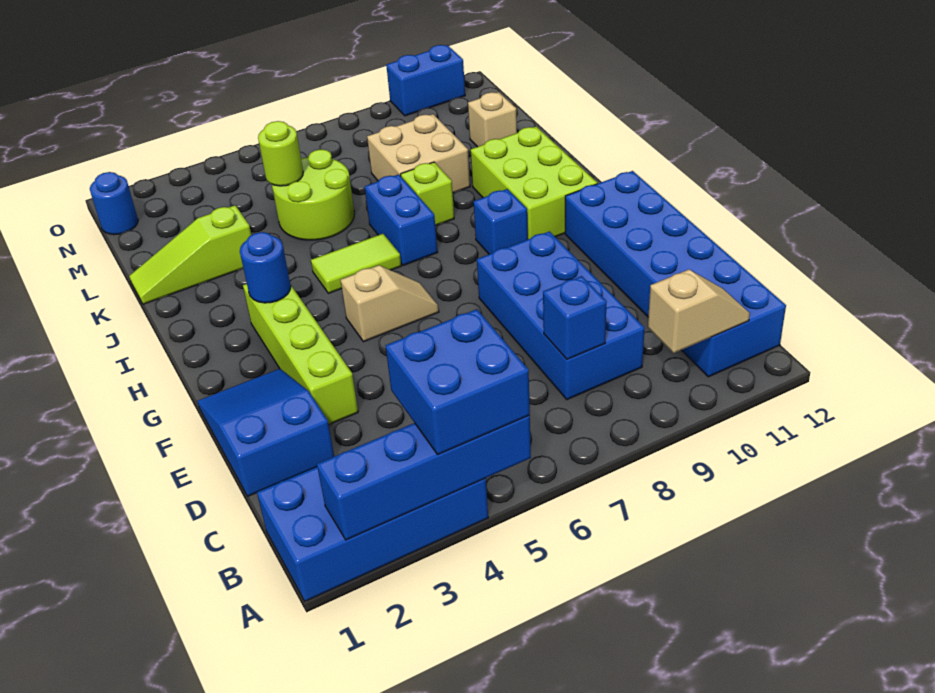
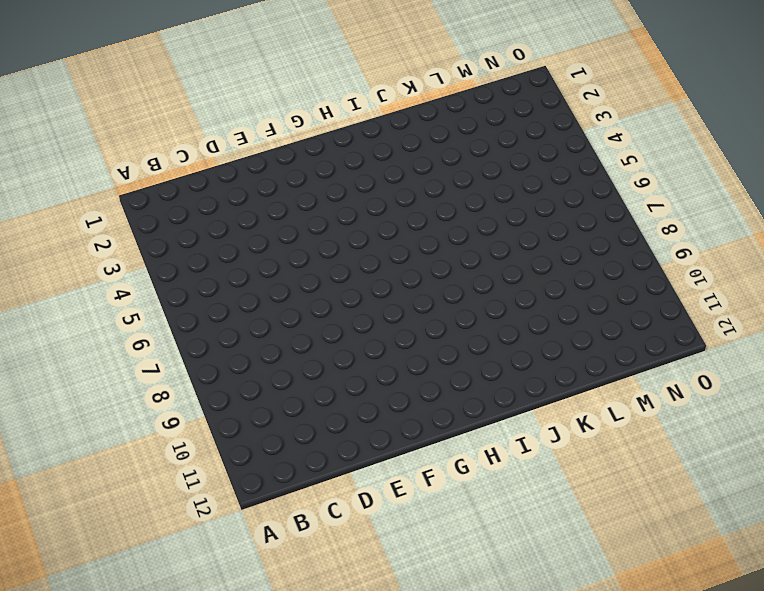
none -> blue 2x4 brick [257,467,488,601]
none -> blue 2x6 brick [565,171,786,377]
none -> blue 2x4 brick [477,231,645,400]

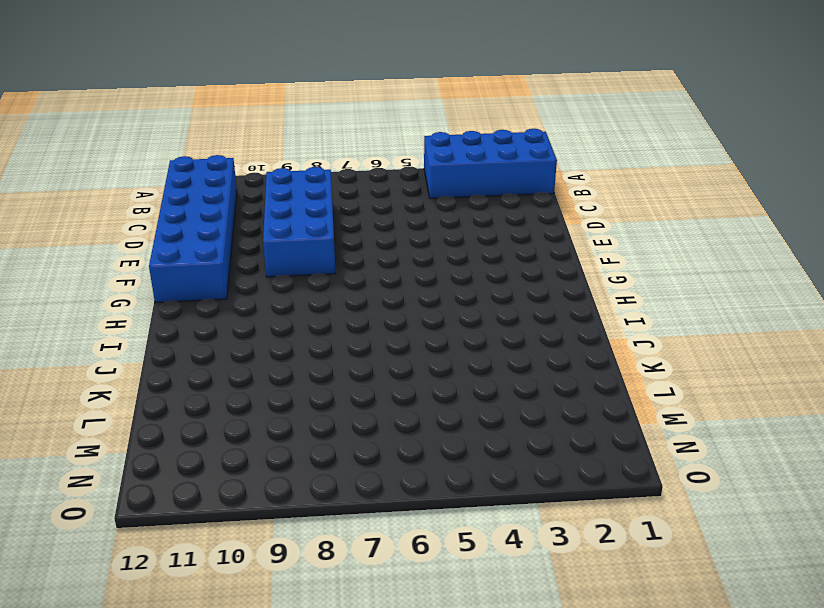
none -> blue 2x3 slope [197,369,334,496]
none -> lime 1x4 brick [243,284,358,425]
none -> tan 1x2 slope [341,265,439,342]

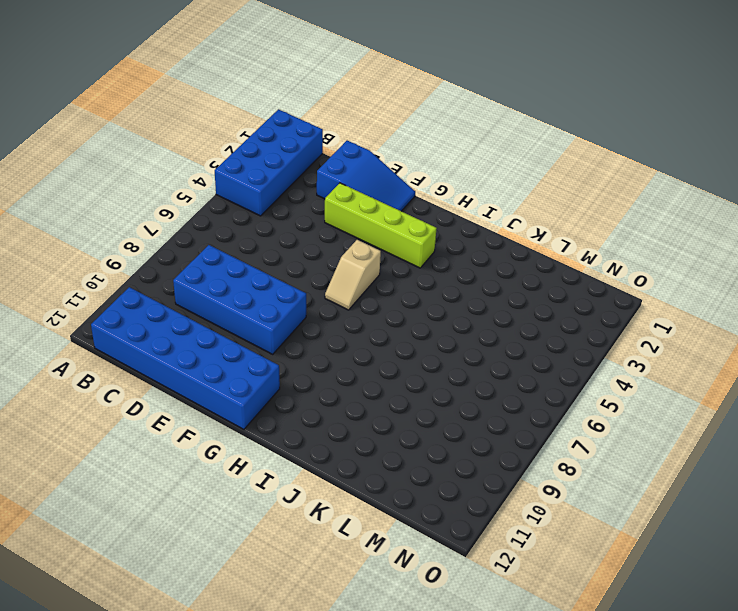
none -> blue 1x1 brick [474,189,528,254]
none -> lime 2x3 brick [471,127,597,239]
none -> lime 1x2 tile [311,234,401,293]

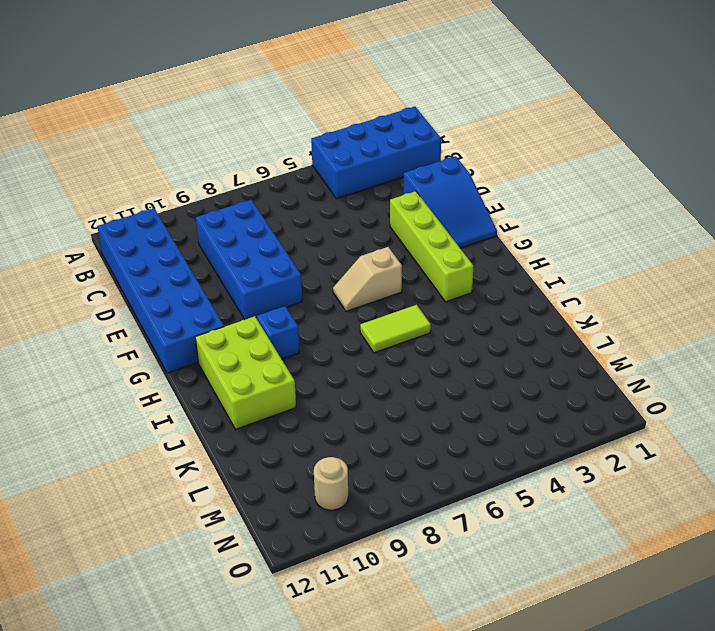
tan 1x1 round brick [314,457,348,510] -> none
none -> blue 1x2 brick [365,174,438,266]
none -> lime 1x1 brick [401,162,454,226]
none -> lime 1x3 slope [129,205,251,304]

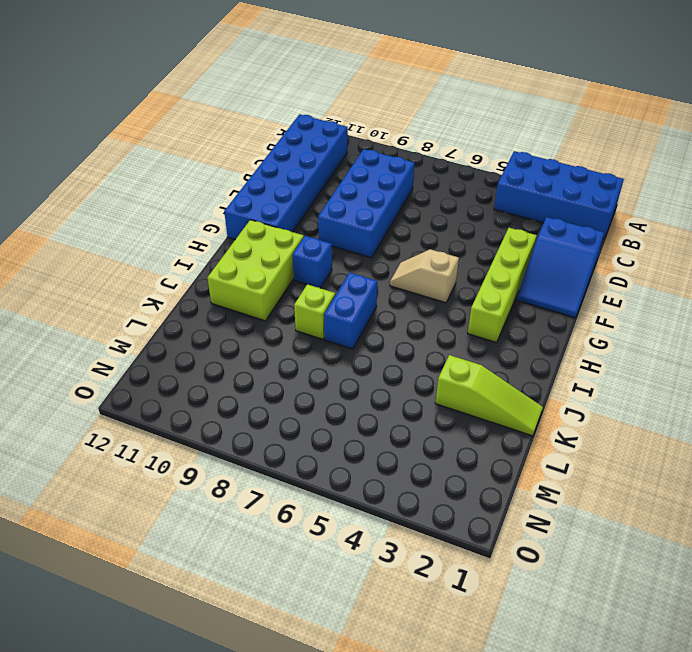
none -> lime 1x2 tile [311,234,401,293]
none -> lime 2x2 round brick [272,149,354,240]
none -> tan 2x2 brick [367,114,470,193]

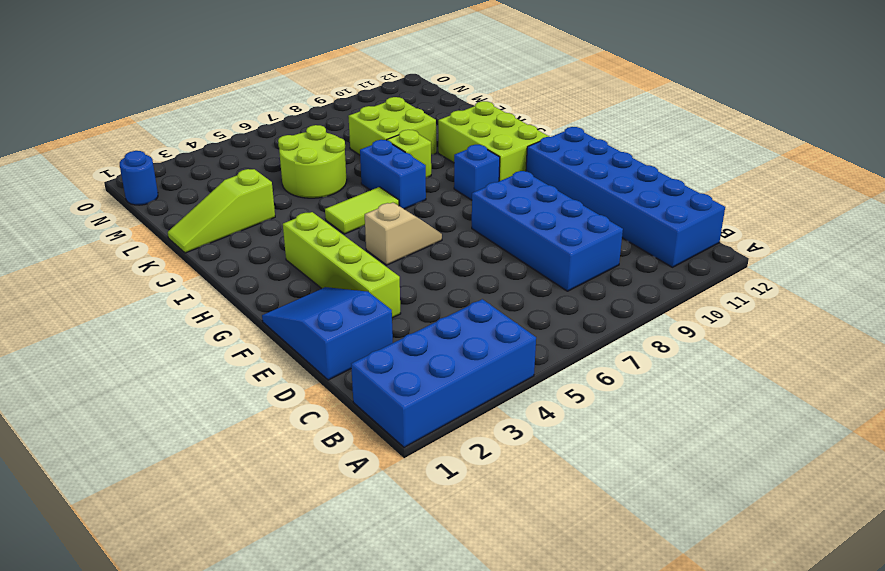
lime 2x2 brick [348,97,436,155] -> tan 2x2 brick [367,114,470,193]
none -> tan 1x1 brick [468,92,517,147]
none -> blue 1x2 brick [386,45,465,116]
none -> blue 1x4 brick [317,416,531,540]

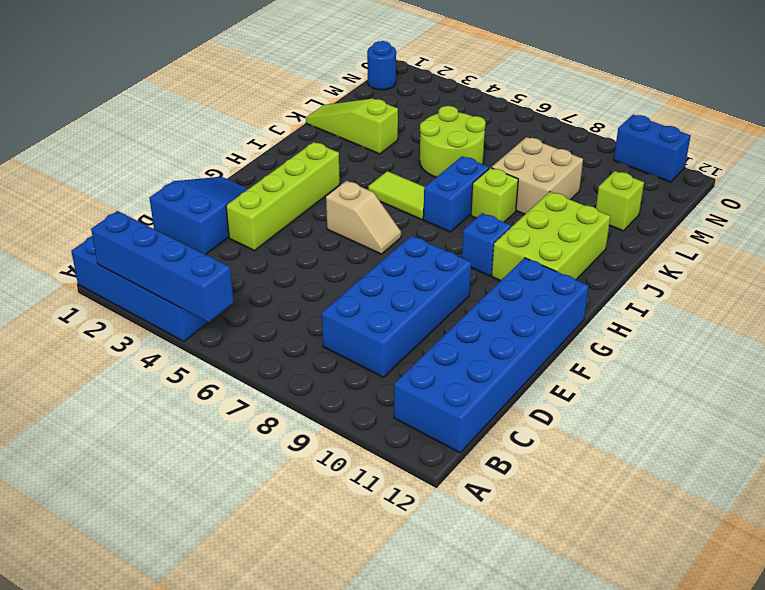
lime 1x1 brick [596,171,644,231] -> tan 1x1 brick [468,92,517,147]
none -> tan 1x2 slope [648,270,750,353]
none -> blue 1x1 brick [543,276,607,359]
none -> blue 1x1 round brick [240,232,291,303]

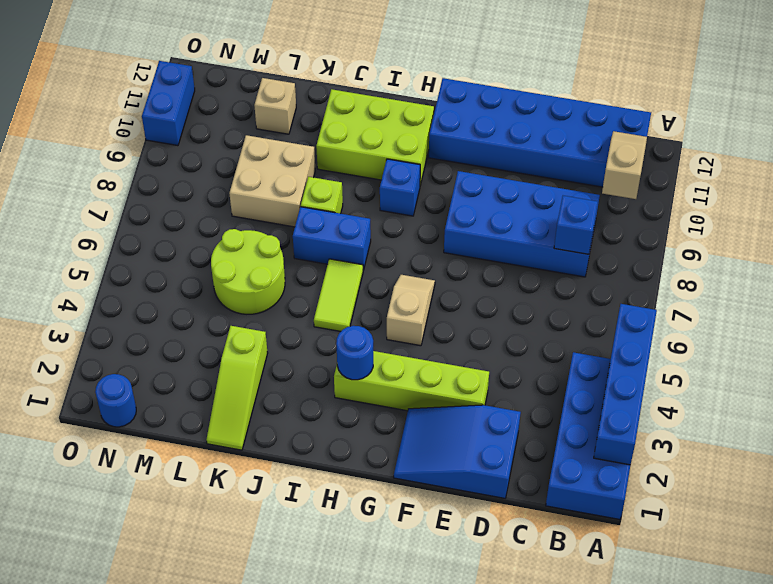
none -> lime 1x1 round brick [258,121,303,186]
none -> blue 2x2 brick [386,309,530,454]

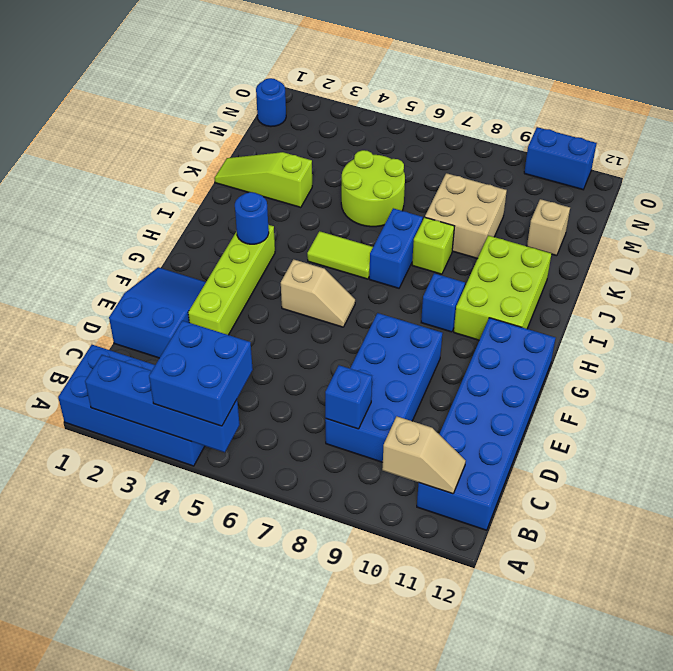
none -> lime 1x1 round brick [258,121,303,186]

